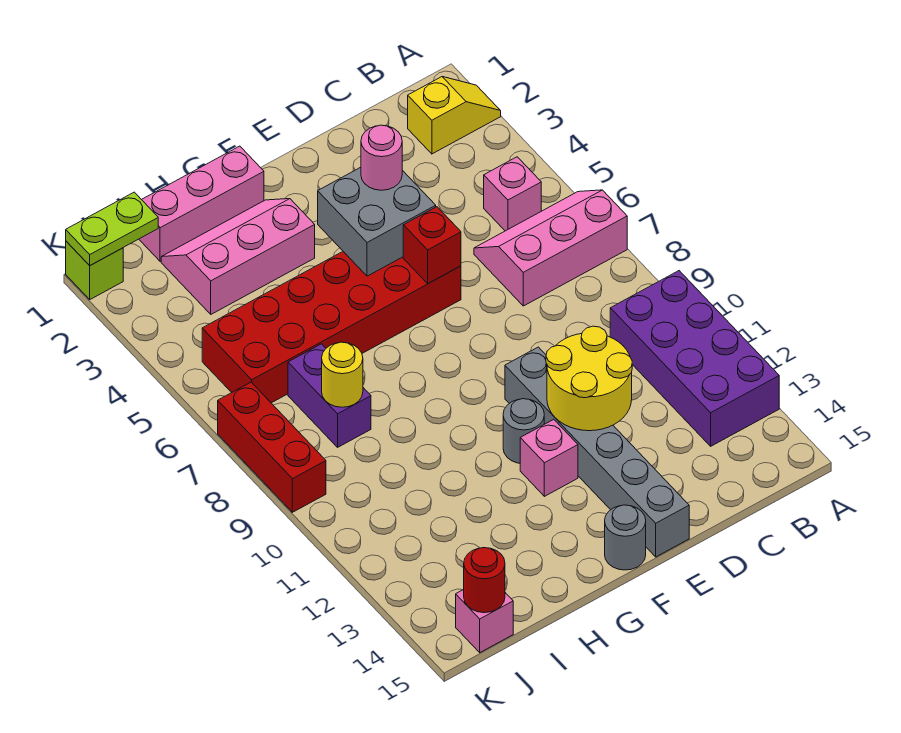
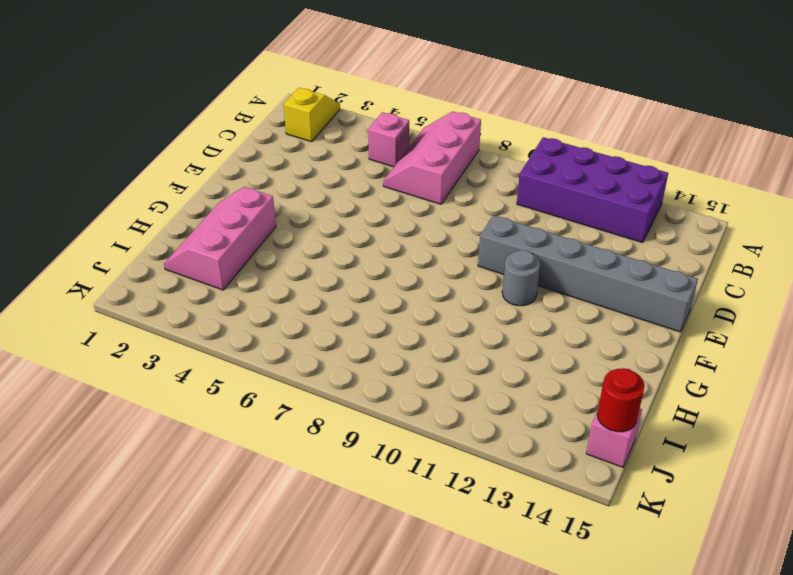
none -> red 2x6 brick [202,252,461,403]
none -> pink 1x1 brick [520,419,578,496]
none -> grey 1x1 round brick [605,505,646,570]

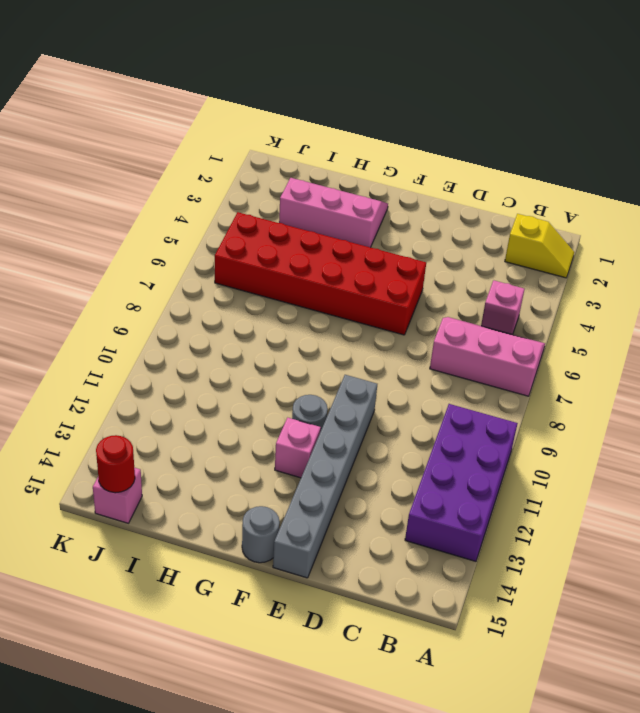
none -> pink 1x3 brick [139,146,264,261]
none -> purple 1x2 brick [288,344,371,447]
none -> lime 1x1 brick [66,241,123,299]

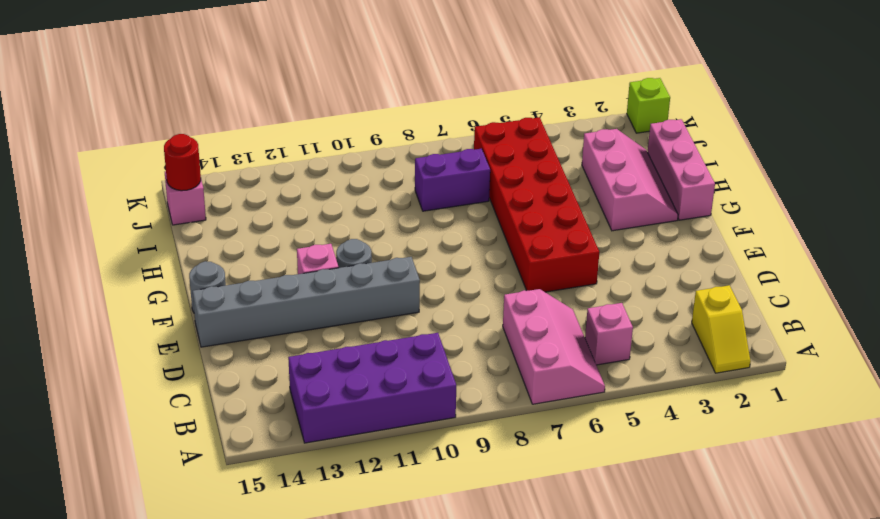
none -> red 1x3 brick [218,382,326,512]
none -> yellow 2x2 round brick [546,326,632,431]
none -> grey 2x2 brick [318,167,436,276]

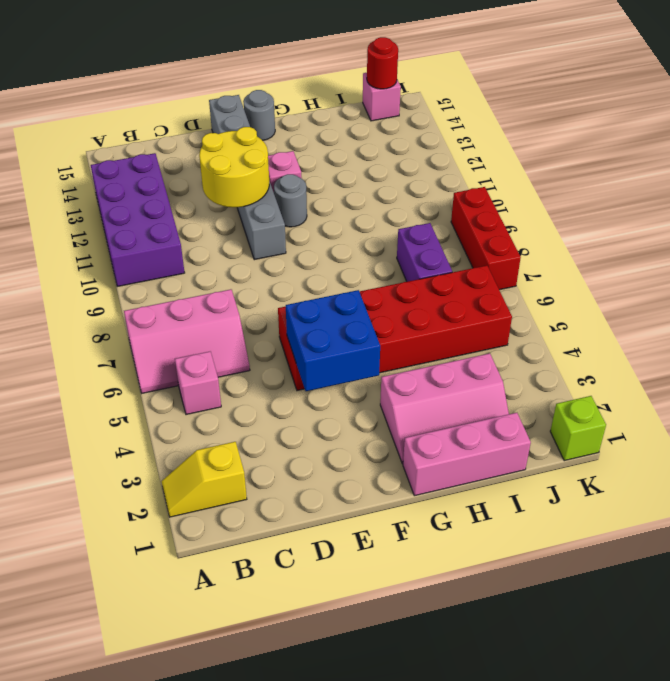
blue 2x2 brick [286,290,380,391] -> grey 2x2 brick [318,167,436,276]
none -> red 1x1 brick [403,207,461,284]
none -> yellow 1x1 round brick [322,342,363,407]
none -> lime 1x2 plate [66,192,158,265]

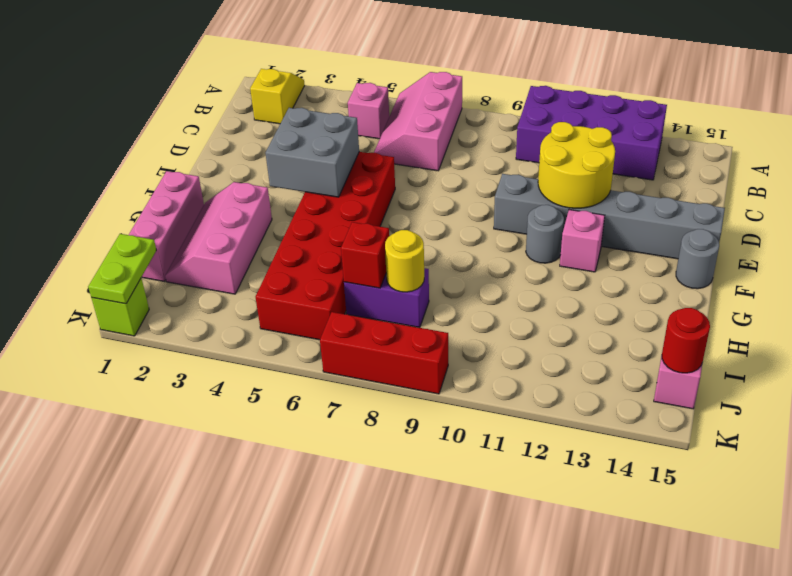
red 1x1 brick [341,222,389,288] -> red 1x1 brick moved to [403,207,461,284]
none -> pink 1x1 round brick [361,125,402,190]

